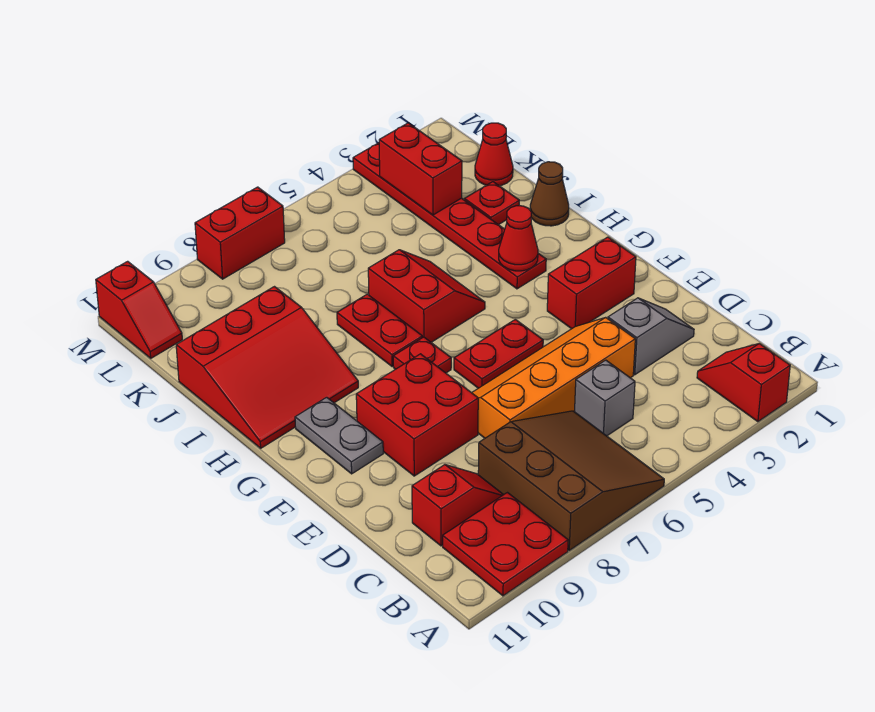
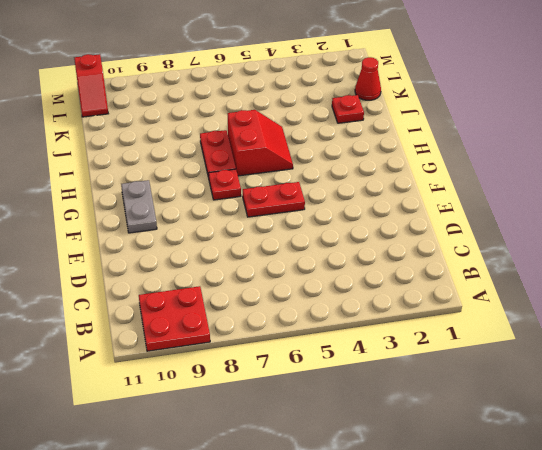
none -> red 1x2 slope [697,344,790,422]
none -> brown 3x3 slope [478,411,664,550]
none -> grey 1x1 brick [575,360,635,436]

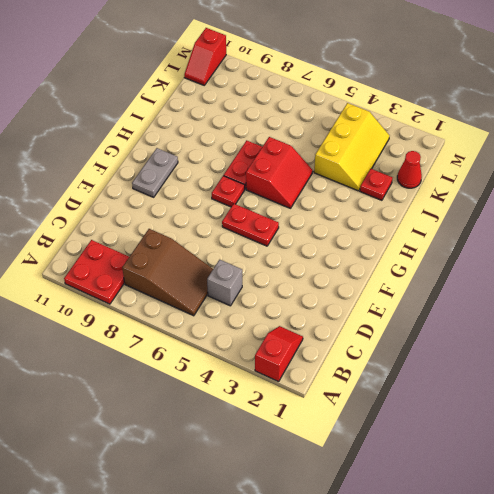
brown 2x3 slope [122,229,213,316] -> brown 3x3 slope [478,411,664,550]
yellow 2x3 slope [314,103,390,191] -> red 1x6 plate [353,143,546,289]
none -> red 1x2 slope [412,465,503,546]
none -> grey 1x2 slope [608,298,694,375]
none -> orange 2x4 slope [472,317,635,438]

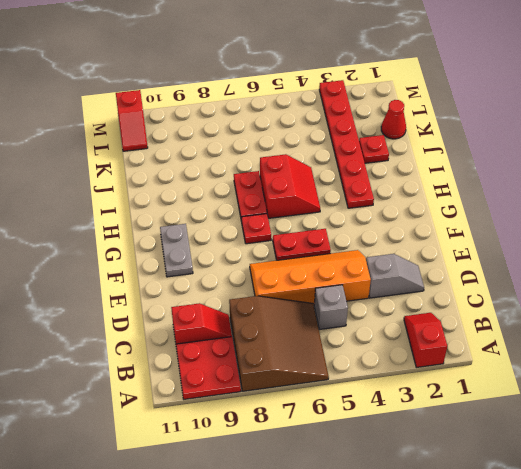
none -> red 2x2 brick [356,354,478,476]
none -> red 1x2 brick [547,237,636,329]
none -> red 3x3 slope [176,287,358,448]

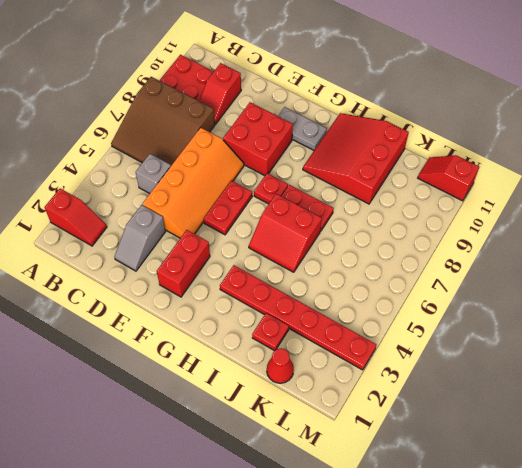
none -> brown 1x1 cone [530,162,569,226]
none -> red 1x2 brick [195,187,285,279]
none -> red 1x1 cone [499,206,538,271]

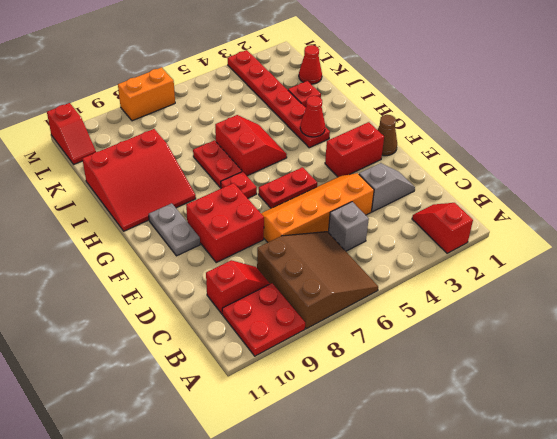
brown 1x1 cone [378,115,397,156] -> brown 1x1 cone moved to [530,162,569,226]
orange 1x2 brick [118,67,175,121] -> red 1x2 brick [195,187,285,279]
none -> red 1x2 brick [379,123,462,215]

